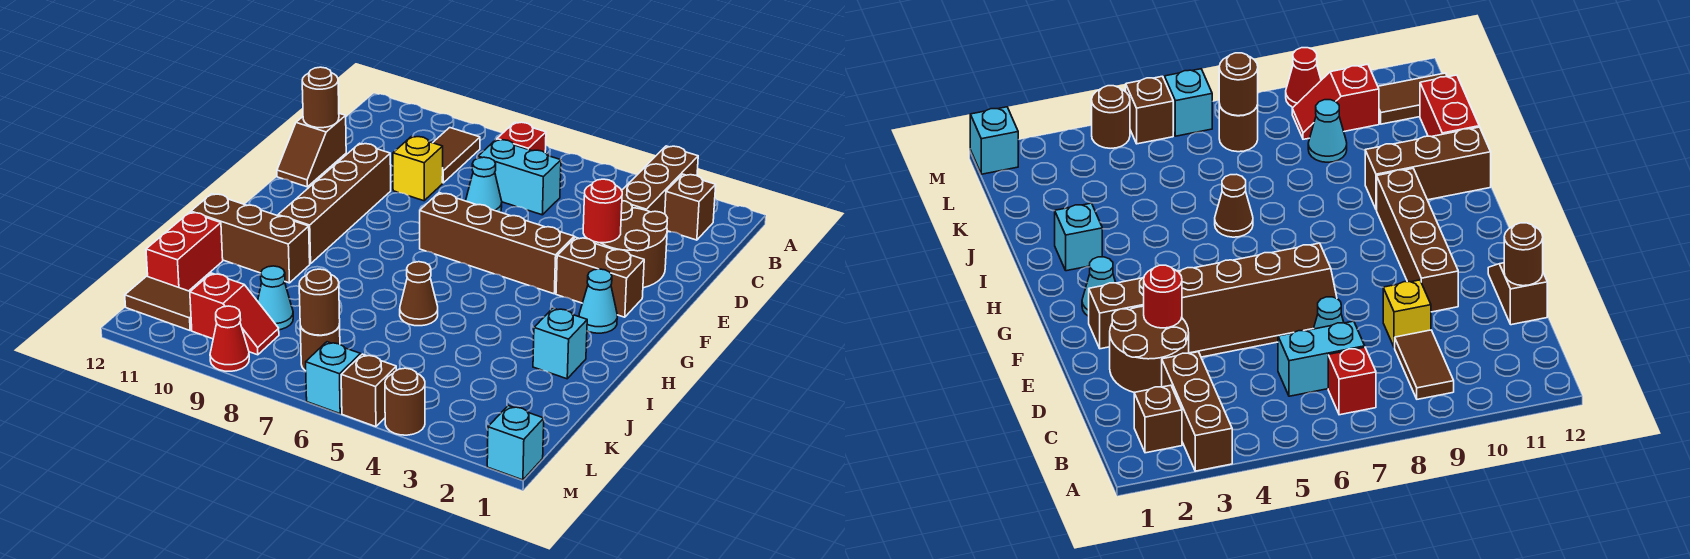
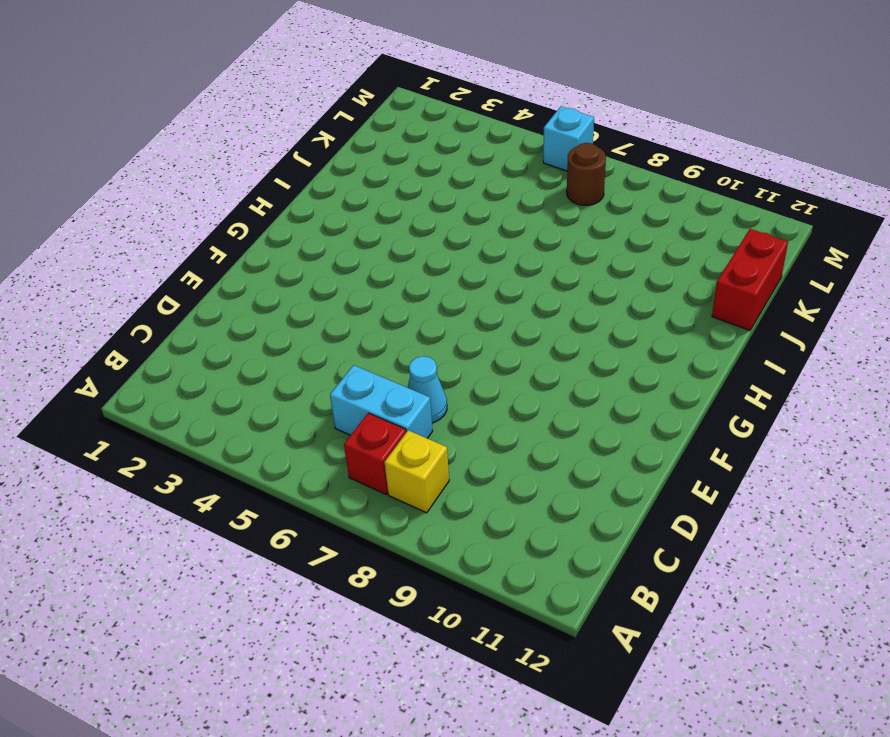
yellow 1x1 brick [384,430,449,513] -> yellow 1x1 brick moved to [393,136,443,201]
none -> brown 1x3 brick [622,146,698,214]
none -> brown 1x1 brick [665,174,716,240]
none -> brown 1x2 tile [433,128,480,183]

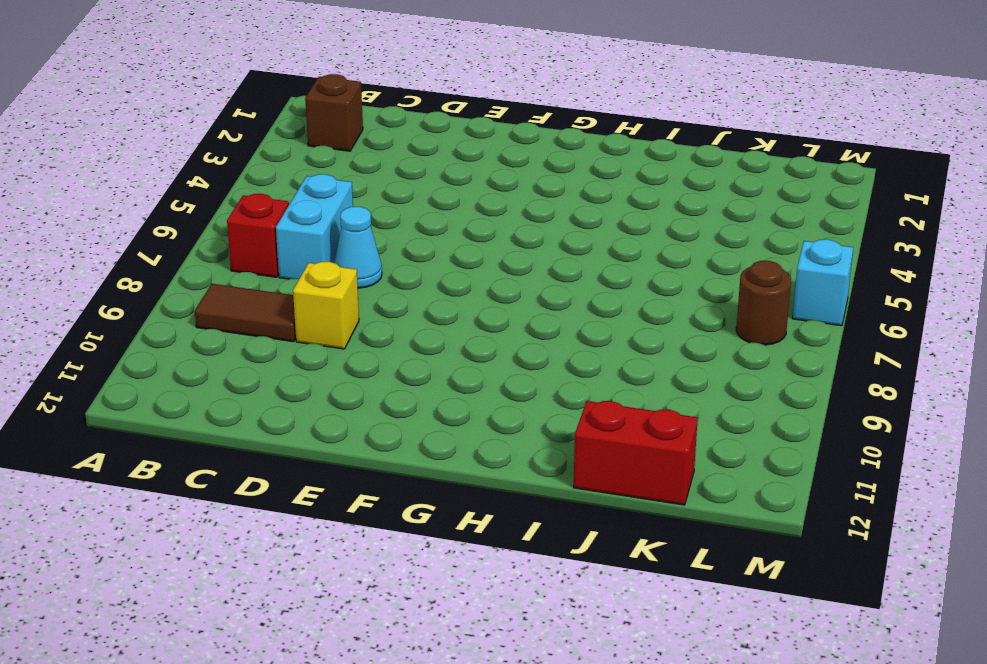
none -> brown 1x3 brick [622,146,698,214]
none -> brown 2x2 round brick [594,201,667,288]
none -> brown 1x2 slope [277,113,346,187]

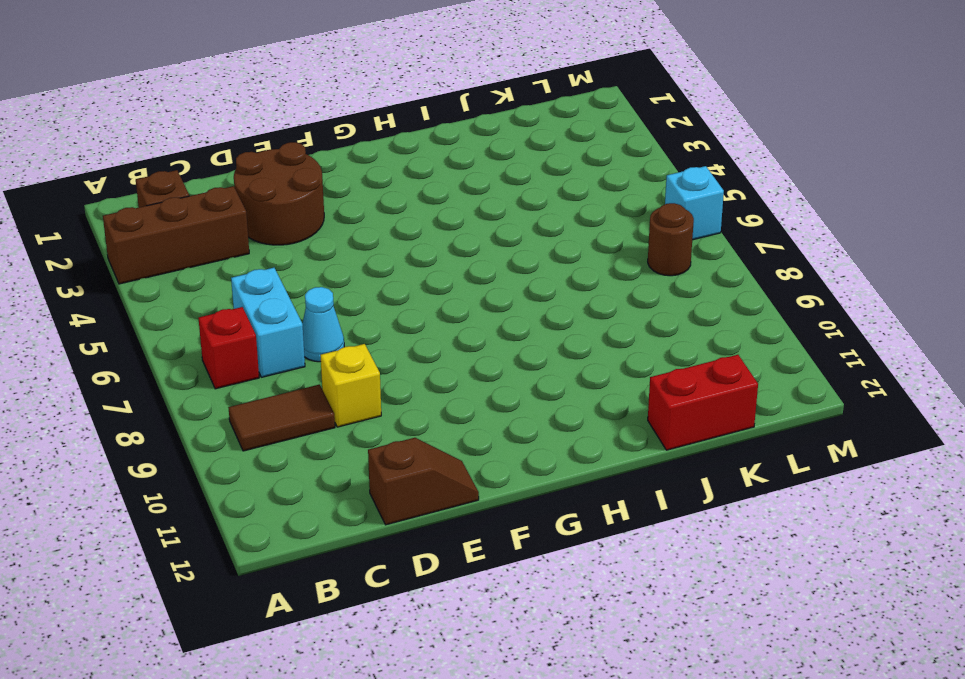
none -> brown 2x4 slope [420,193,575,294]
none -> brown 1x4 brick [278,143,391,264]
none -> brown 1x2 brick [556,237,644,317]

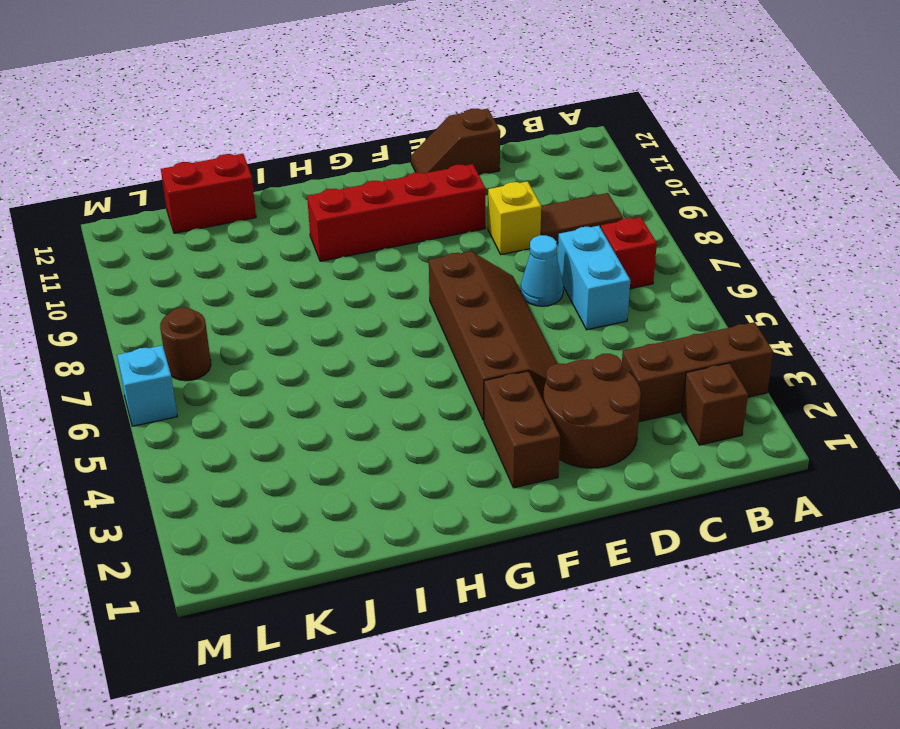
red 1x4 brick [307,164,486,261] -> brown 1x4 brick [278,143,391,264]
none -> cyan 1x1 cone [579,269,617,333]
none -> cyan 1x1 brick [533,308,587,379]
none -> brown 1x1 cone [400,262,438,326]

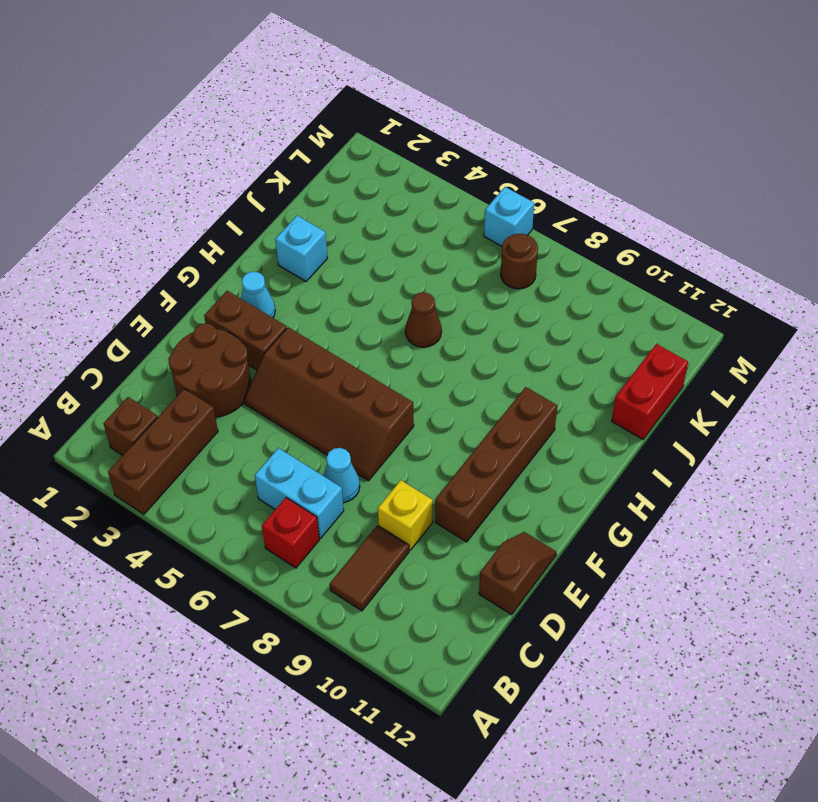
none -> brown 1x3 brick [191,194,310,283]
none -> cyan 1x1 cone [258,266,293,330]
none -> red 1x2 slope [190,273,279,355]

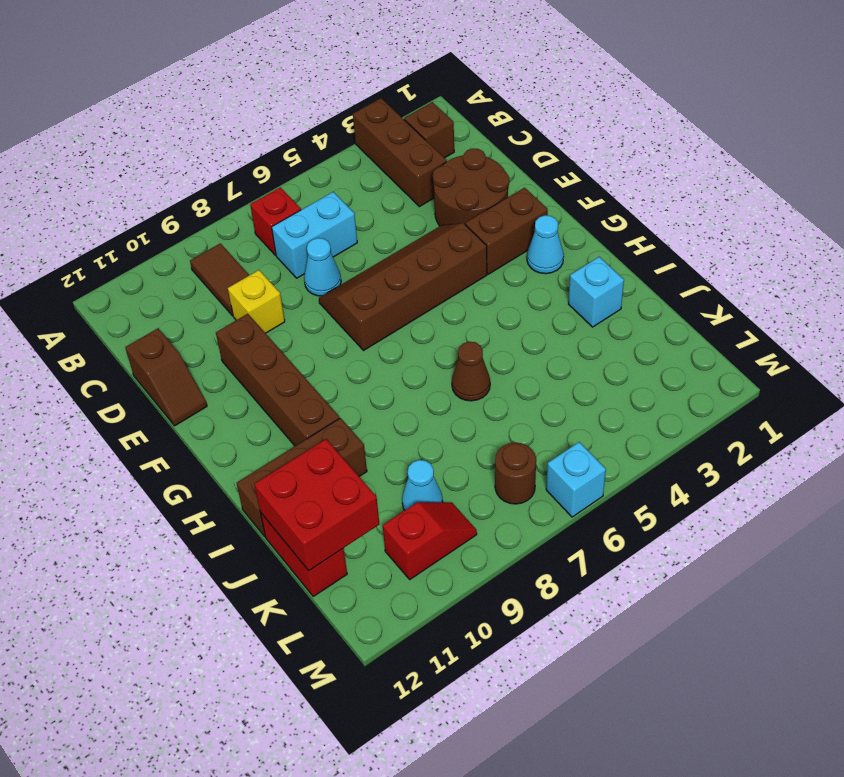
red 2x2 brick [254,439,379,571] -> none
none -> brown 1x2 tile [125,276,192,330]
none -> cyan 1x1 brick [487,406,544,480]
none -> brown 1x1 round brick [385,368,425,435]

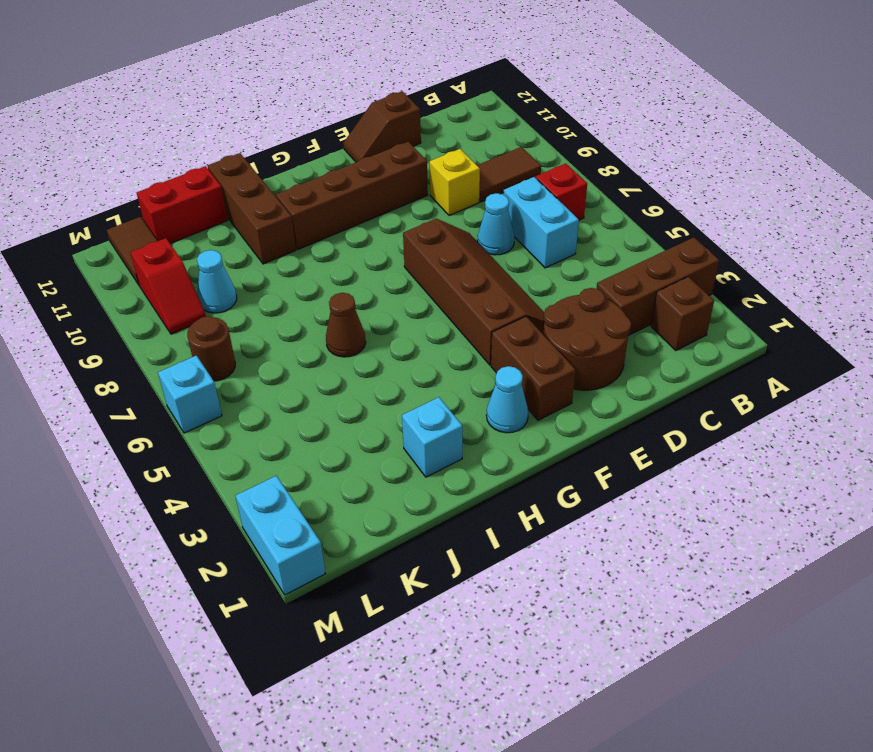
cyan 1x2 brick [236,476,326,595] -> cyan 1x1 brick [487,406,544,480]
none -> brown 1x1 round brick [385,368,425,435]
none -> brown 1x1 brick [341,354,396,427]
none -> red 1x1 cone [210,306,249,371]

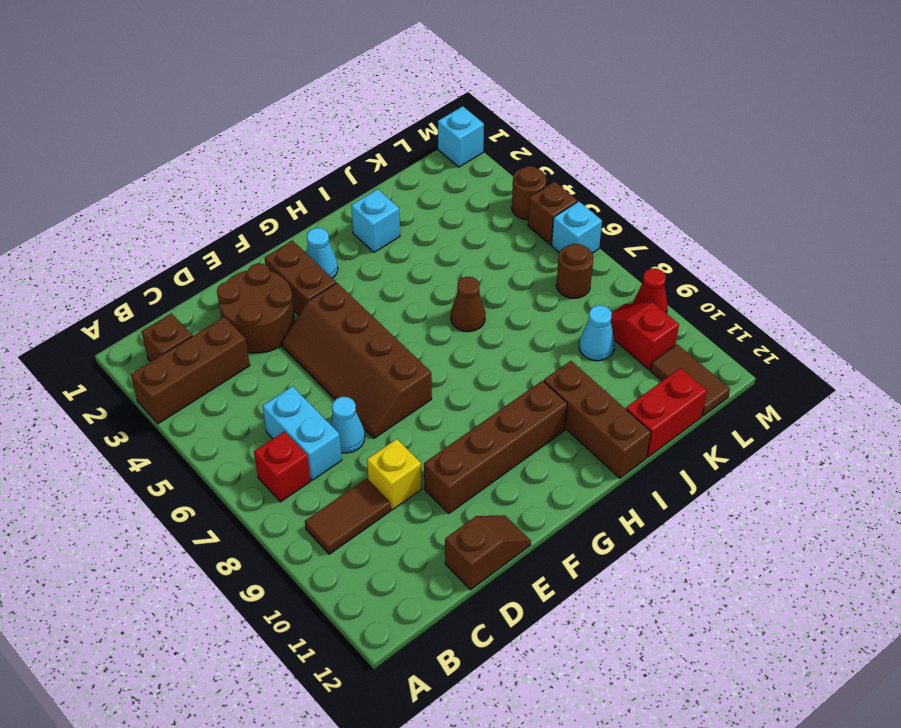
none -> brown 1x1 round brick [302,67,339,128]
none -> red 1x1 round brick [583,179,622,243]
none -> brown 1x1 round brick [299,269,340,335]

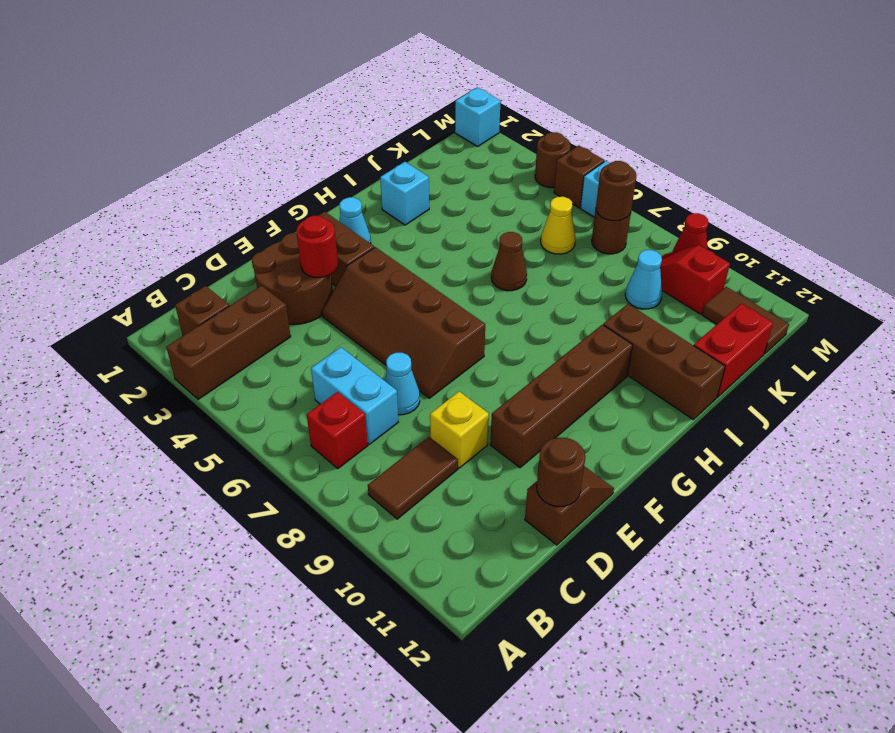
yellow 1x1 cone [541,197,576,254] -> none

